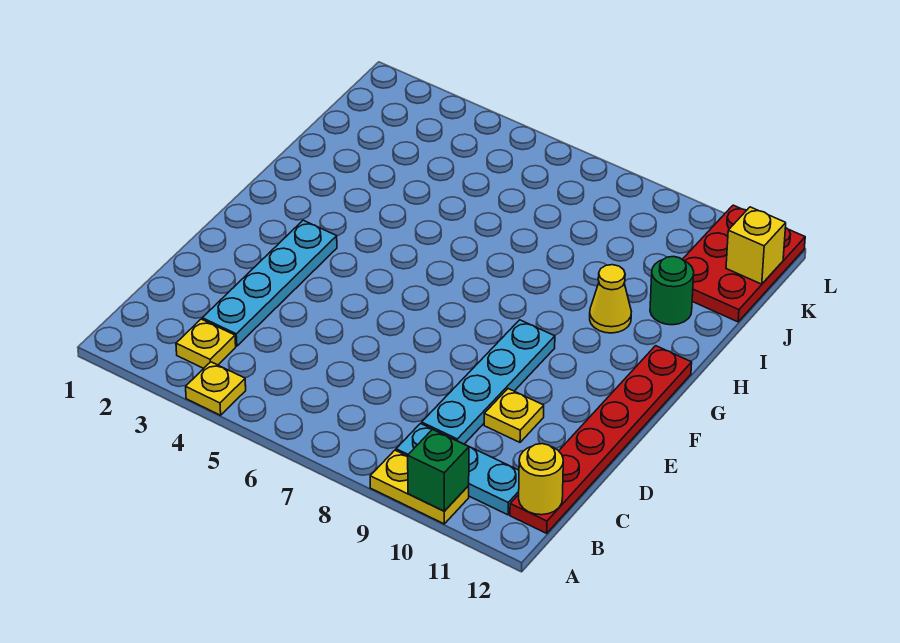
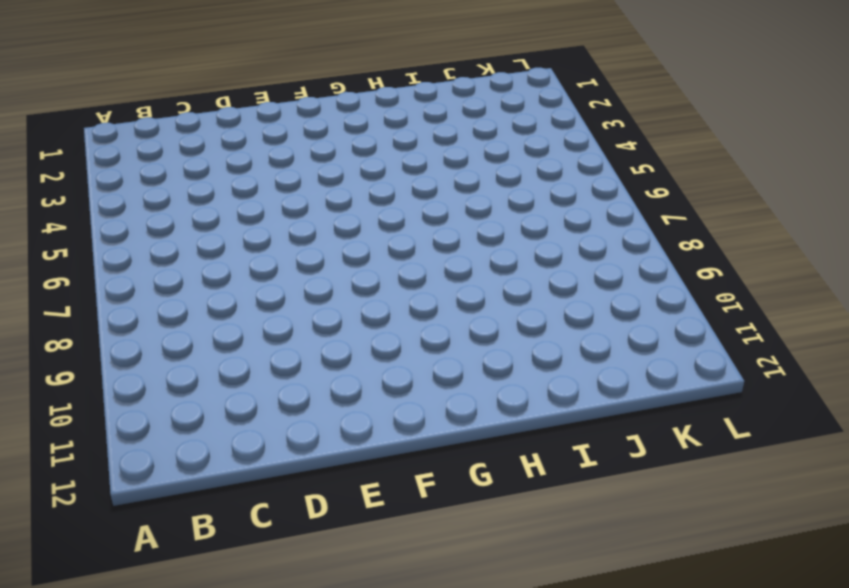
none -> yellow 1x1 plate [186,362,246,415]
none -> yellow 1x2 plate [370,450,469,524]
none -> yellow 1x1 plate [176,319,236,368]

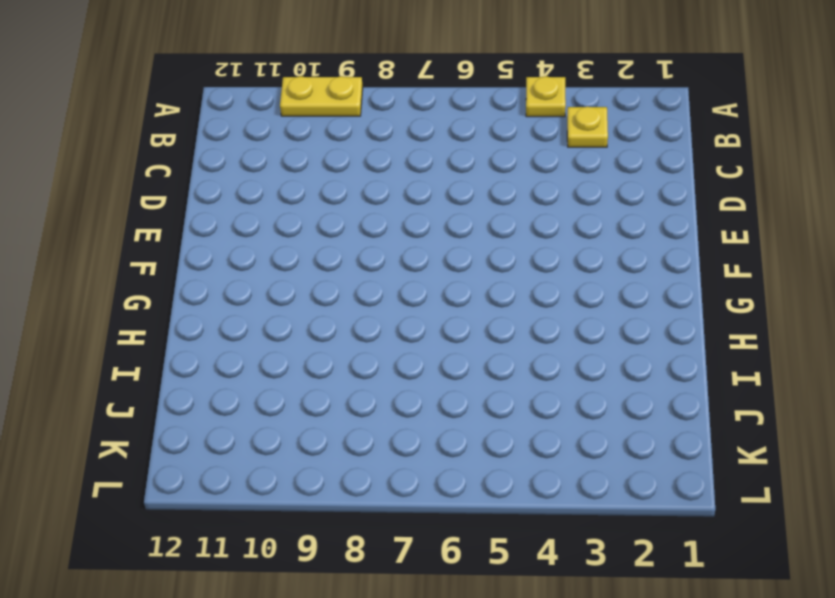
none -> cyan 1x3 plate [396,424,519,515]
none -> red 1x6 plate [510,346,692,533]
none -> cyan 1x4 plate [202,220,337,346]

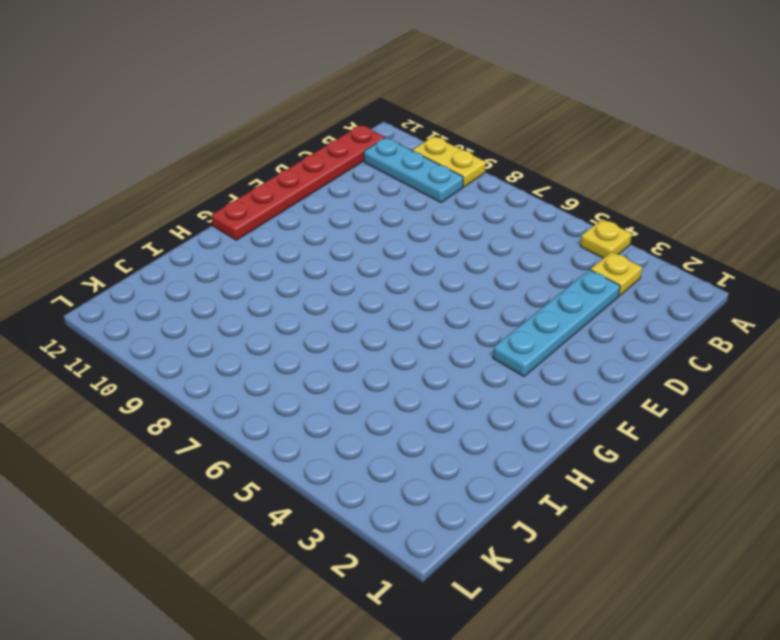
none -> cyan 1x4 plate [422,320,555,444]
none -> yellow 1x1 plate [484,389,544,442]
none -> yellow 1x1 cone [590,265,631,333]

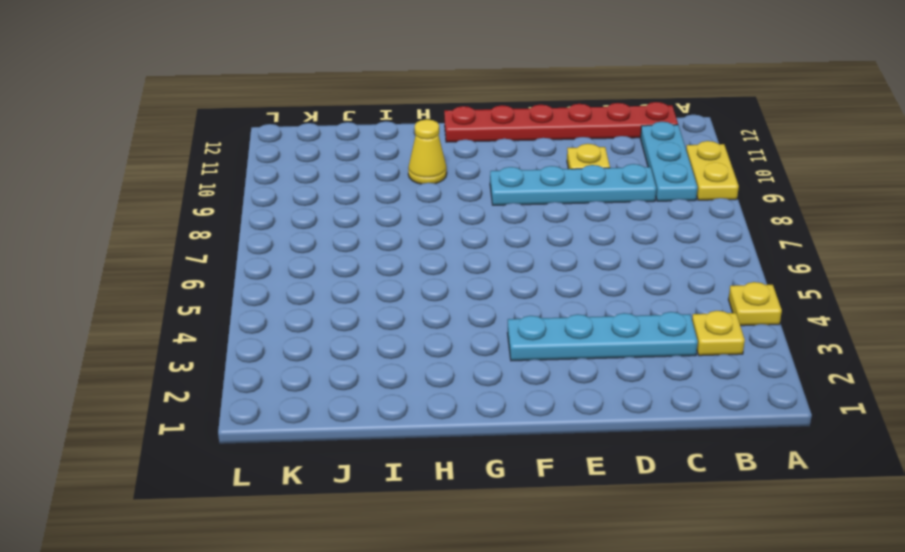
none -> green 1x1 round brick [650,256,694,325]
none -> red 2x3 plate [682,205,805,322]
none -> green 1x1 brick [408,429,469,511]

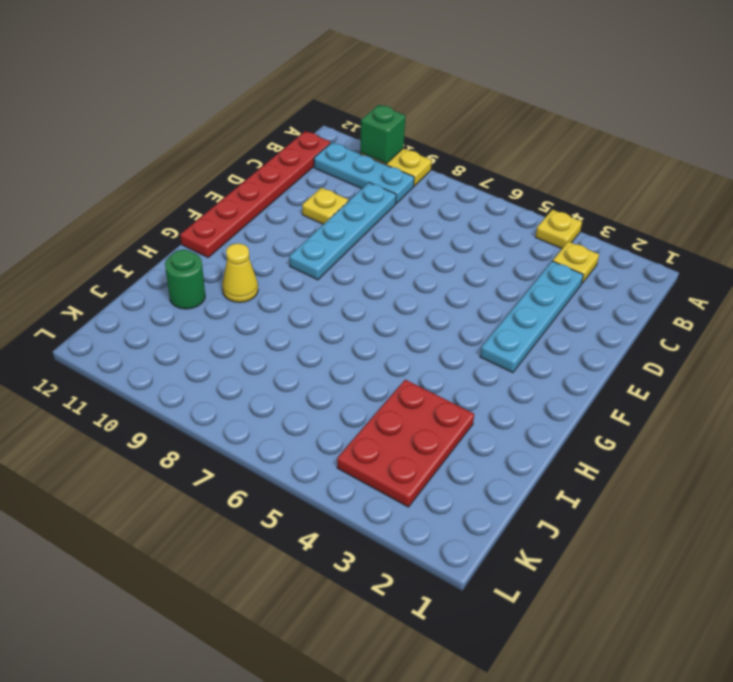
red 2x3 plate [337,380,474,507] -> red 2x3 plate moved to [682,205,805,322]
none -> yellow 1x1 round brick [519,444,563,515]
none -> yellow 1x1 brick [726,207,786,284]

